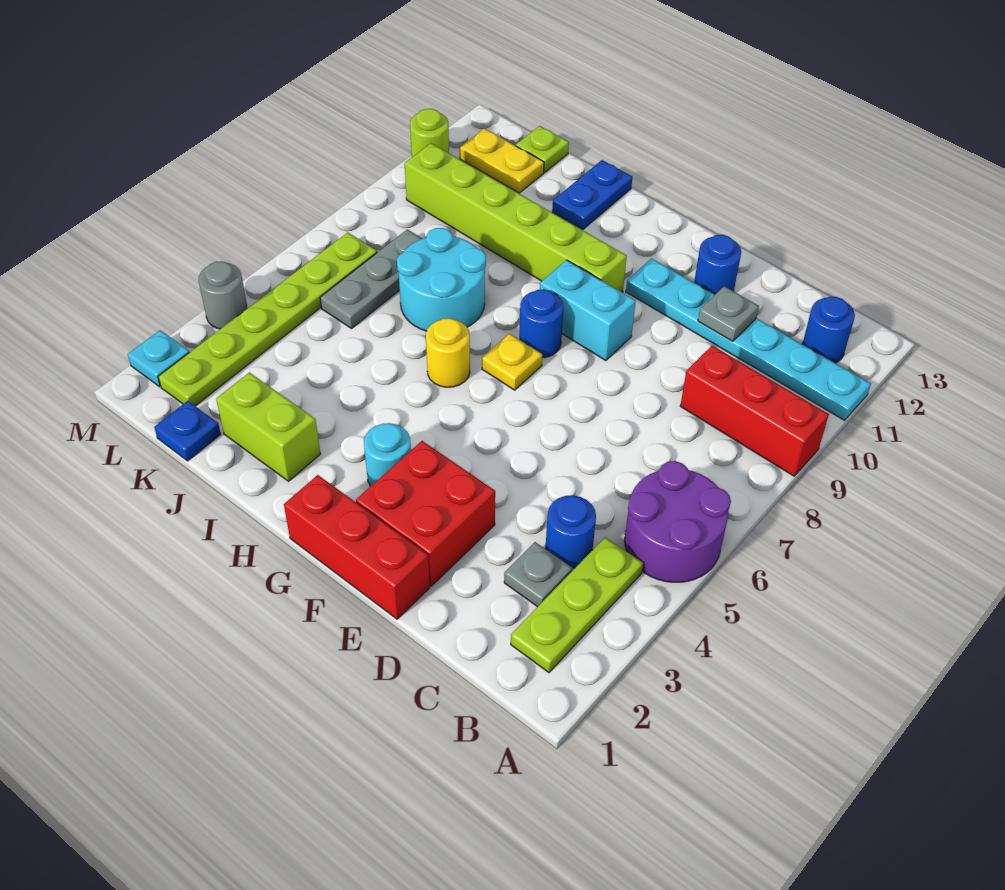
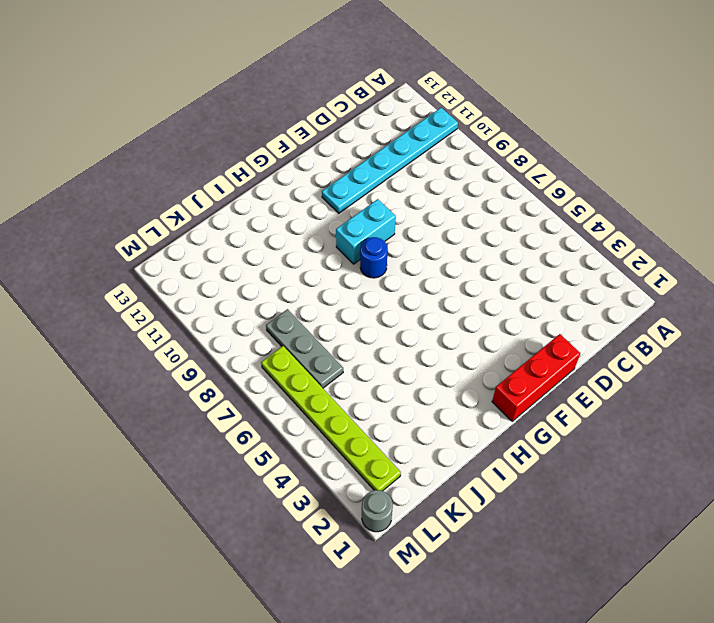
grey 1x1 round brick [362,490,393,532] -> grey 1x1 round brick moved to [199,261,248,329]
none -> purple 2x2 round brick [625,461,731,582]
none -> red 1x3 brick [680,346,829,476]
none -> lime 1x3 plate [511,537,643,672]

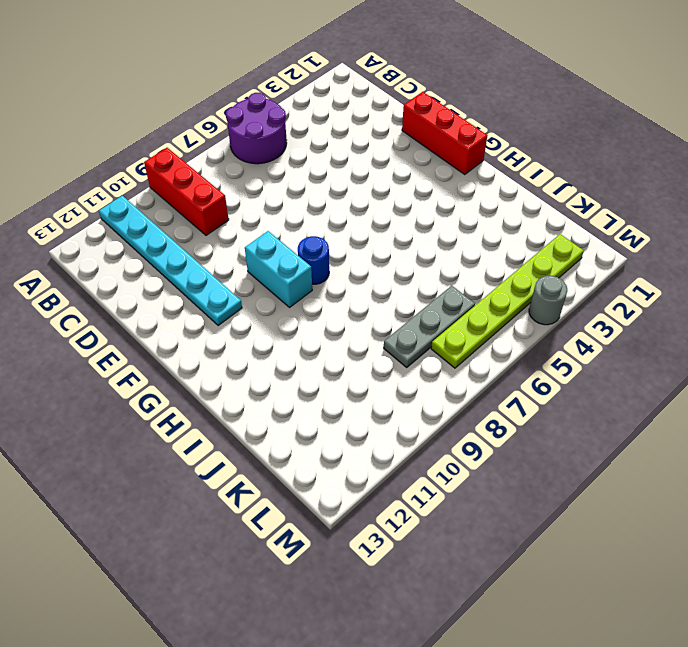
none -> lime 1x3 plate [511,537,643,672]
none -> blue 1x1 round brick [803,297,855,363]
none -> grey 1x1 plate [504,542,572,607]

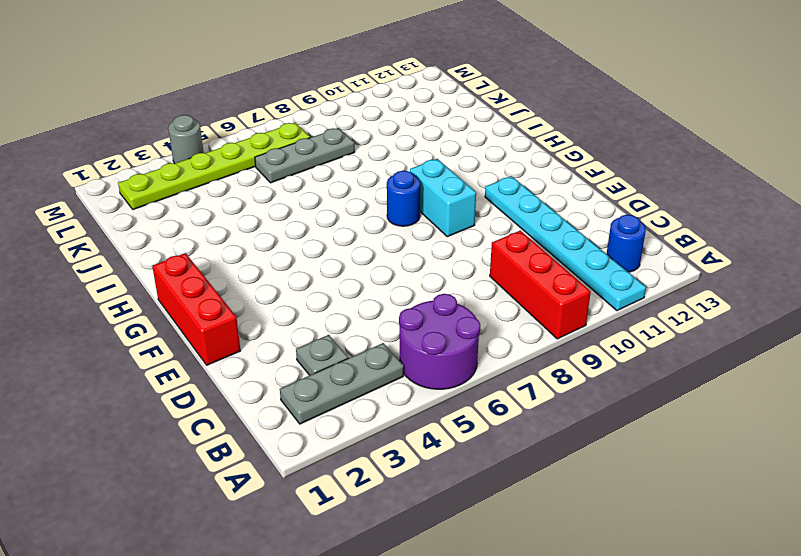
grey 1x3 plate [280,343,404,424] -> lime 1x3 plate [511,537,643,672]
none -> blue 1x1 round brick [546,495,596,568]
none -> red 2x2 brick [356,441,495,586]
none -> blue 1x1 round brick [694,235,741,294]

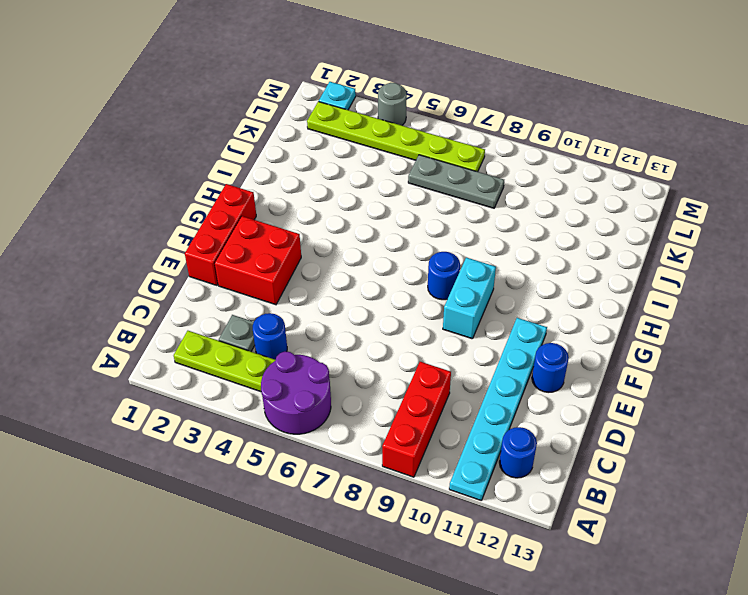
none -> cyan 1x1 round brick [364,423,411,486]
none -> yellow 1x1 plate [482,334,542,390]
none -> lime 1x6 brick [405,143,627,293]

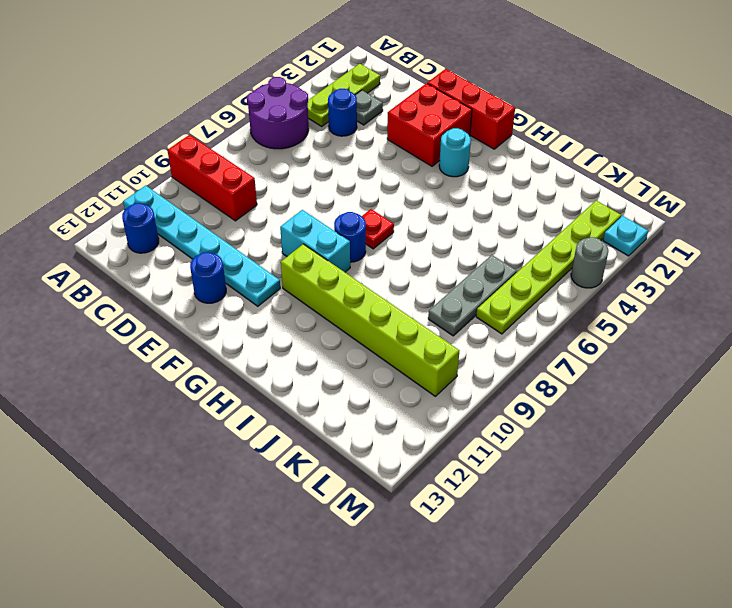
red 1x1 plate [362,209,394,249] -> yellow 1x1 plate [482,334,542,390]
none -> yellow 1x1 round brick [426,318,470,387]
none -> lime 1x2 brick [216,372,320,481]
none -> cyan 2x2 round brick [397,228,486,331]

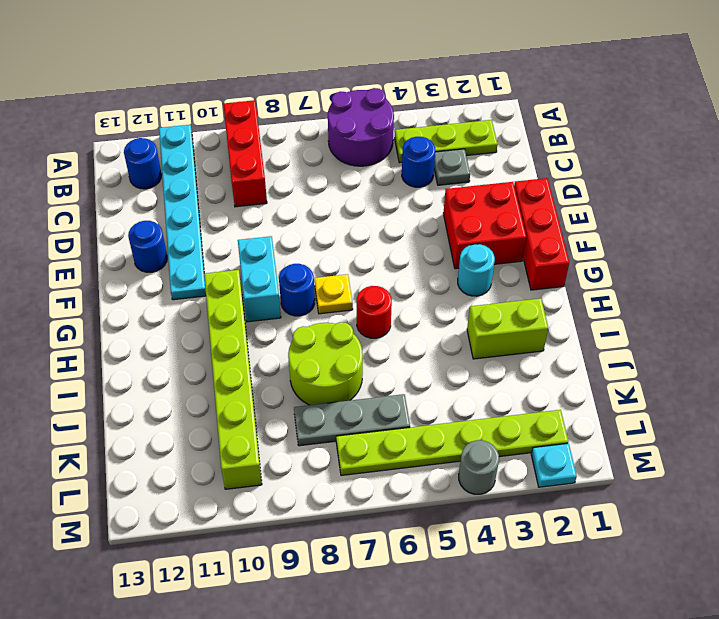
red 1x1 round brick [357,286,392,338] -> yellow 1x1 round brick [426,318,470,387]
lime 1x2 brick [467,298,548,359] -> lime 1x2 brick turned to [216,372,320,481]
lime 2x2 round brick [288,322,363,405] -> cyan 2x2 round brick [397,228,486,331]
none -> blue 1x2 plate [552,160,632,230]
none -> blue 1x1 plate [154,401,221,461]
none -> yellow 1x2 plate [460,129,544,193]

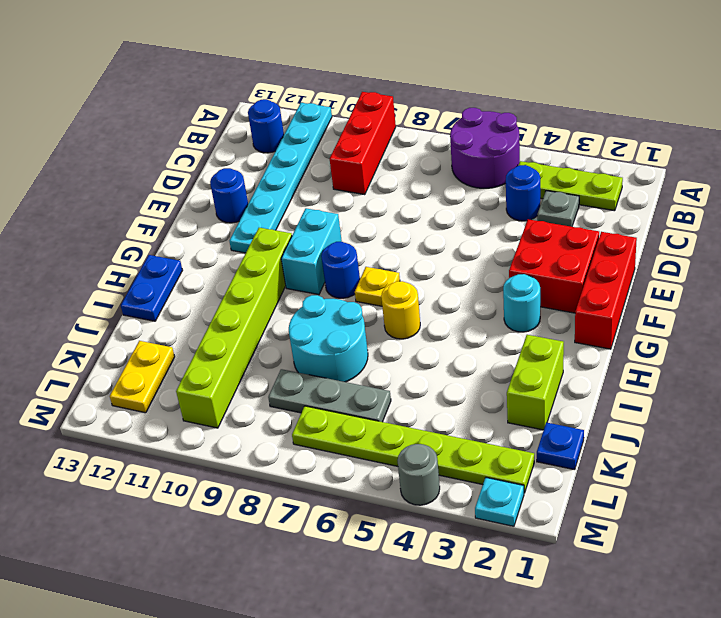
blue 1x2 plate [121,255,183,321] -> blue 1x2 plate turned to [552,160,632,230]
none -> lime 1x1 plate [516,126,569,172]
none -> lime 1x1 round brick [410,109,449,157]
none -> grey 1x1 plate [698,286,759,341]

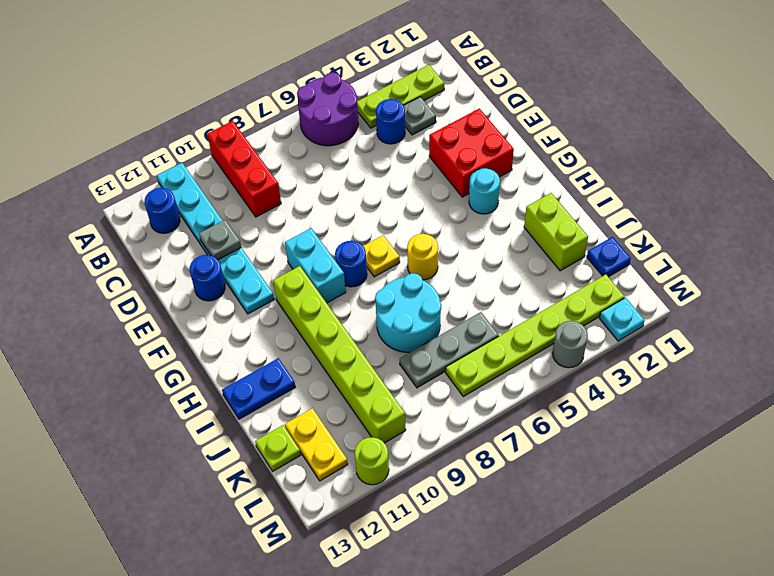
none -> red 1x3 brick [284,475,430,619]

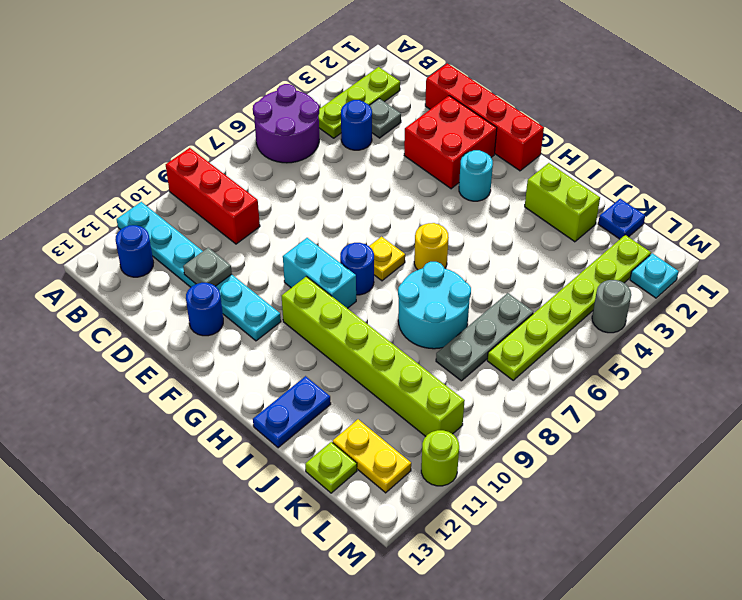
red 1x4 brick [425,63,544,171] -> red 1x3 brick [284,475,430,619]

